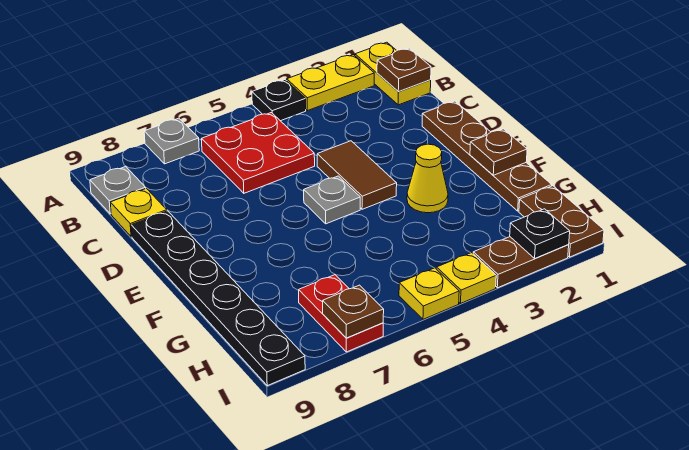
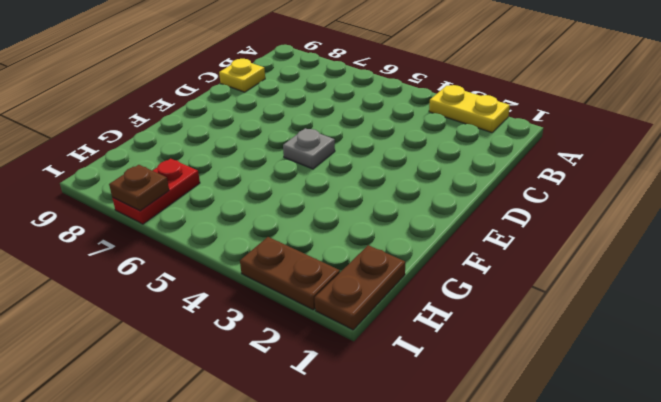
none -> yellow 1x2 plate [355,42,431,105]
none -> black 1x1 plate [252,80,306,121]
none -> grey 1x1 plate [144,118,199,164]

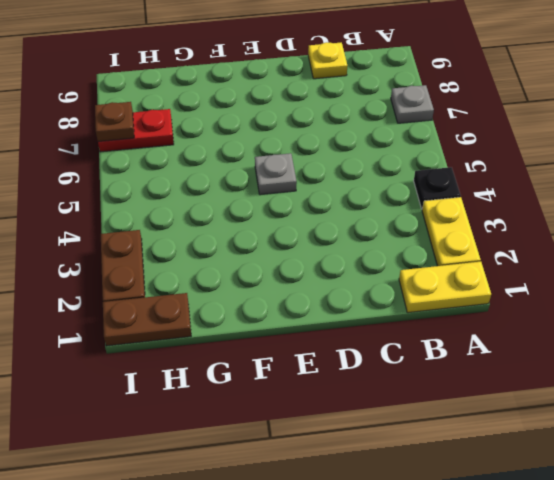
none -> red 2x2 plate [202,113,315,193]
none -> grey 1x1 plate [90,167,146,214]
none -> brown 1x4 plate [422,101,552,211]

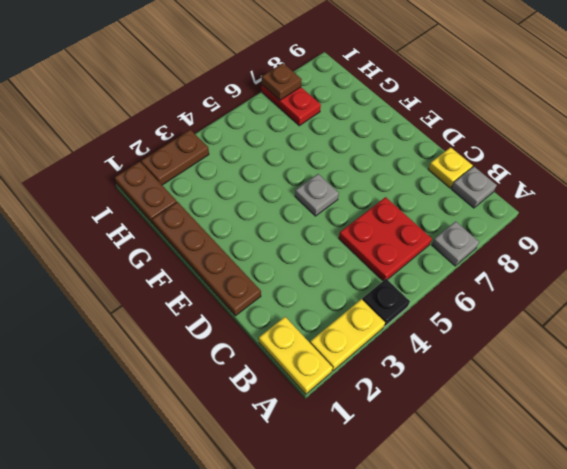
none -> brown 1x2 tile [317,141,397,209]
none -> black 1x6 plate [131,211,305,386]
none -> yellow 1x1 cone [407,144,448,213]

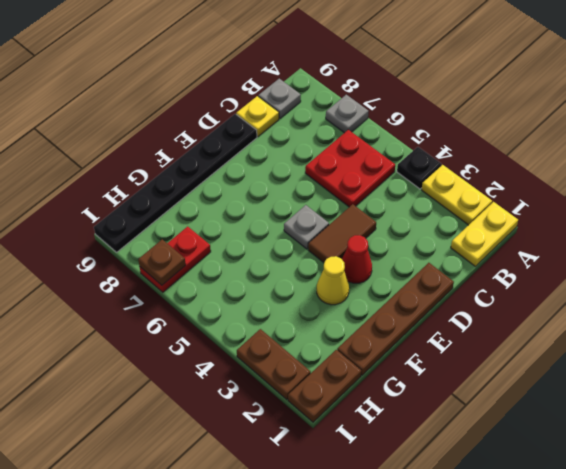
red 1x1 cone [342,235,372,283] -> none
none -> yellow 1x1 plate [437,253,496,303]
none -> yellow 1x1 plate [399,268,459,319]
none -> brown 1x1 plate [377,48,431,92]

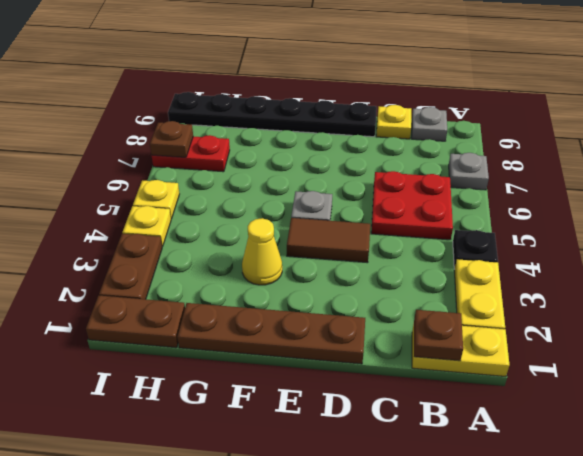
none -> brown 1x1 plate [470,129,527,175]
none -> black 1x1 plate [510,209,570,259]

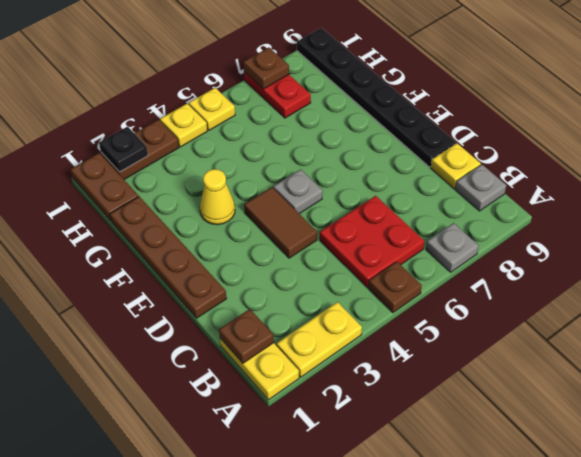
brown 1x1 plate [368,262,422,313] -> brown 1x1 plate moved to [470,129,527,175]
none -> black 1x1 plate [252,80,306,121]

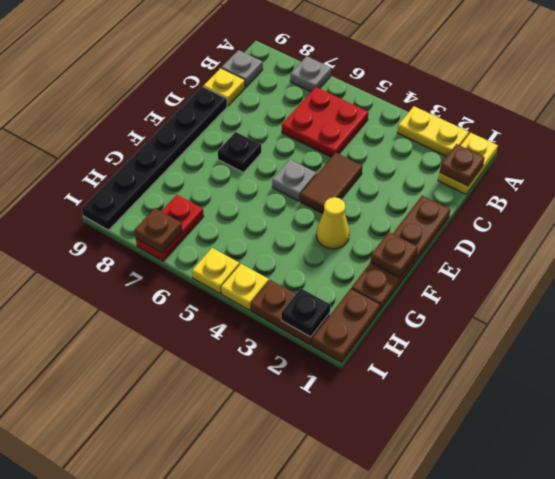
black 1x1 plate [218,132,261,173] -> black 1x1 plate moved to [252,80,306,121]

